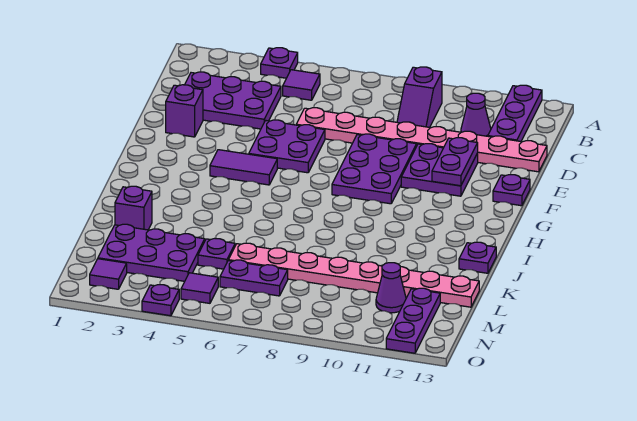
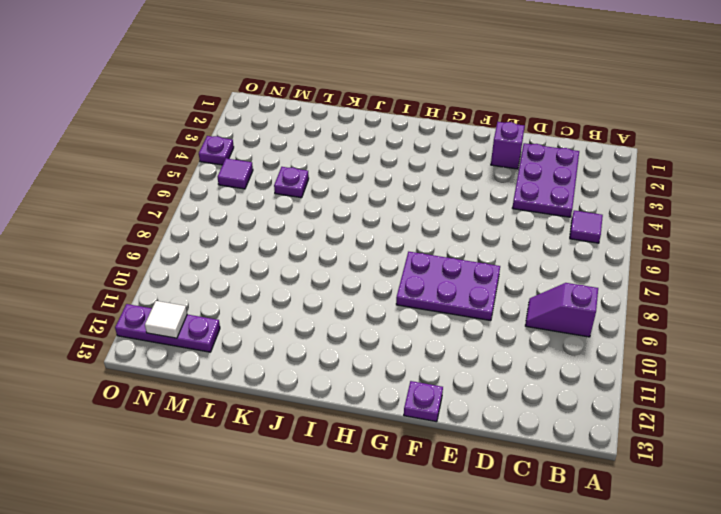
white 1x1 tile [145,301,187,338] -> none
none -> purple 1x1 plate [261,48,298,78]
none -> purple 1x3 plate [488,85,542,141]
none -> purple 1x1 cone [461,93,491,136]

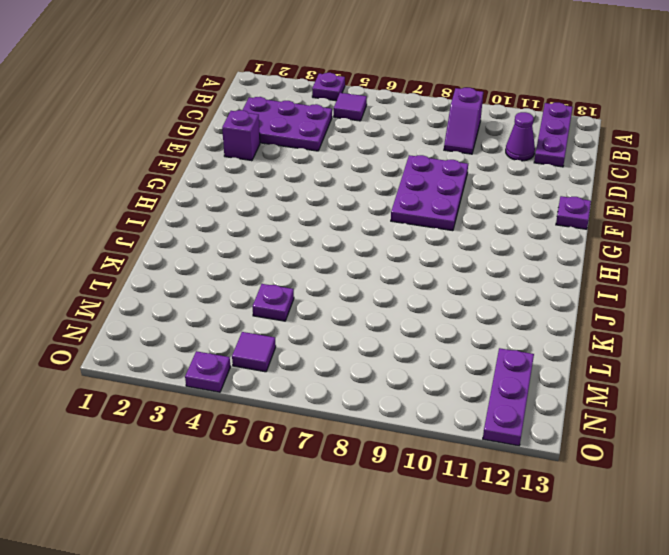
none -> pink 1x8 plate [296,108,547,172]
none -> purple 2x2 plate [249,120,325,173]
none -> purple 2x2 plate [401,144,478,196]

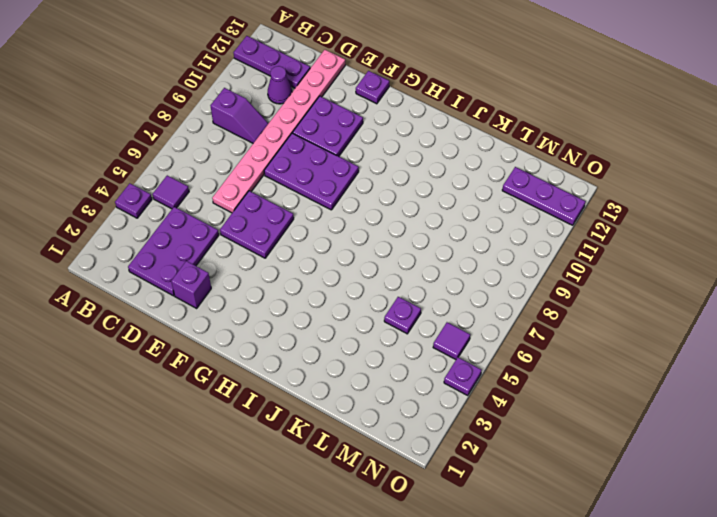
none -> purple 1x2 tile [210,150,277,185]
none -> purple 1x1 plate [459,242,496,273]
none -> purple 1x1 brick [115,186,152,230]

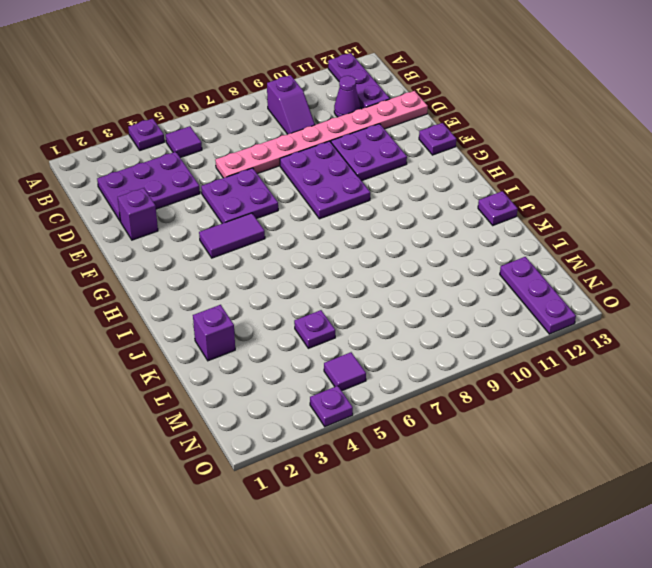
none -> purple 2x3 plate [98,224,205,281]
none -> pink 1x8 plate [229,243,479,307]
none -> purple 1x2 plate [220,260,288,296]

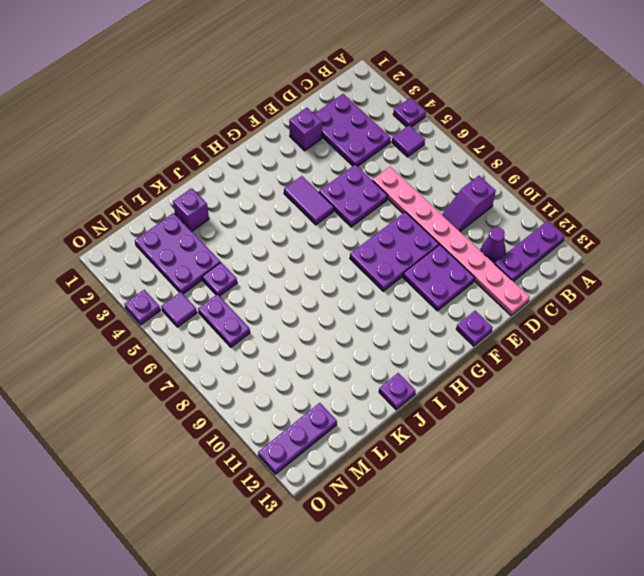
none -> pink 1x8 plate [229,243,479,307]
none -> purple 1x1 cone [376,263,406,313]
none -> purple 1x1 tile [90,259,127,289]

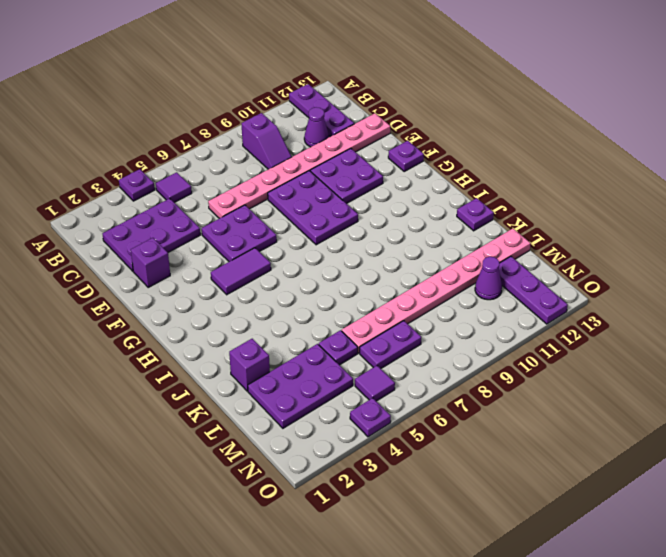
none -> purple 1x1 tile [90,259,127,289]
none -> purple 1x2 plate [432,138,478,186]

